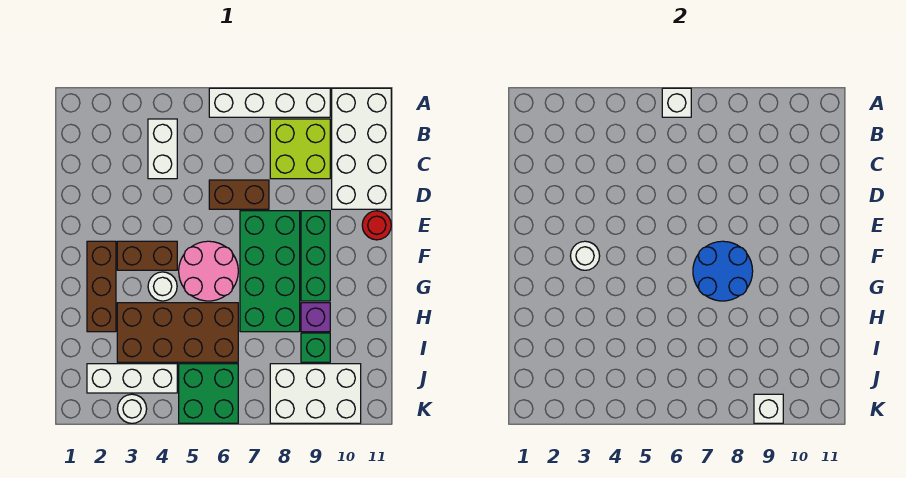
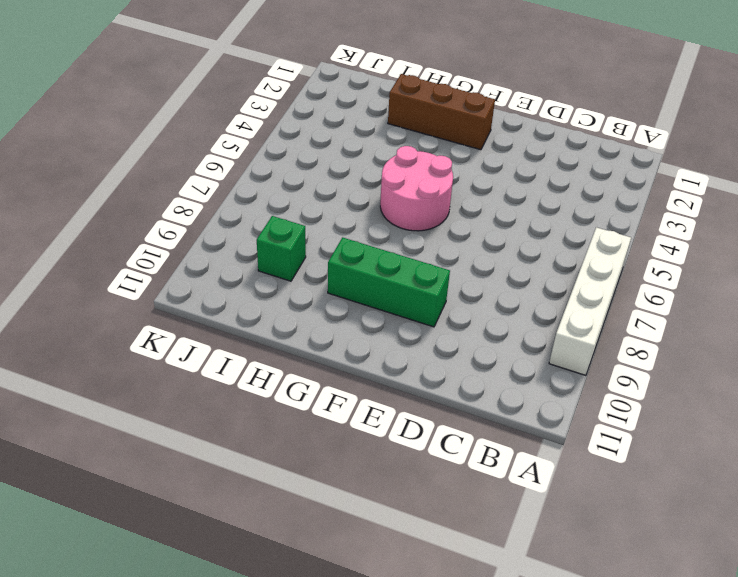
none -> white 2x4 brick [332,88,391,209]
none -> white 1x2 brick [148,119,177,179]
none -> lime 2x2 brick [270,119,330,179]

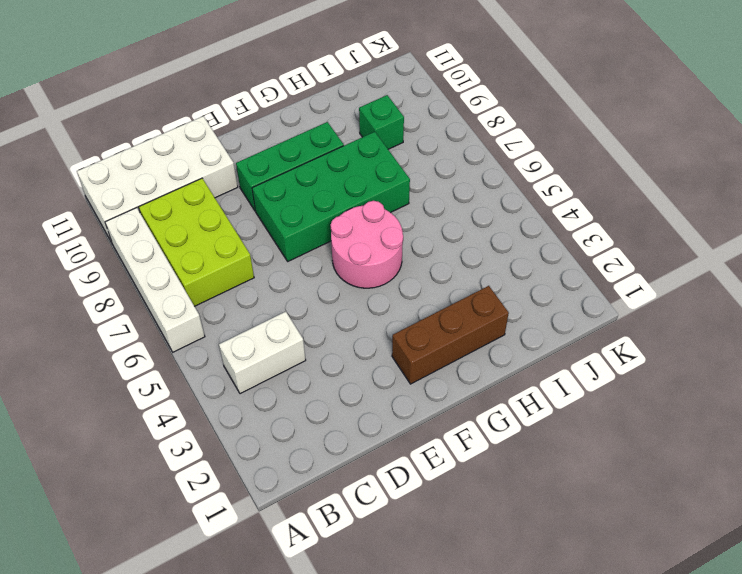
lime 2x3 brick [139,178,254,306] -> lime 2x2 brick [270,119,330,179]
none -> brown 1x2 brick [209,180,269,209]
none -> red 1x1 round brick [362,211,391,240]
none -> brown 1x2 brick [117,241,177,270]

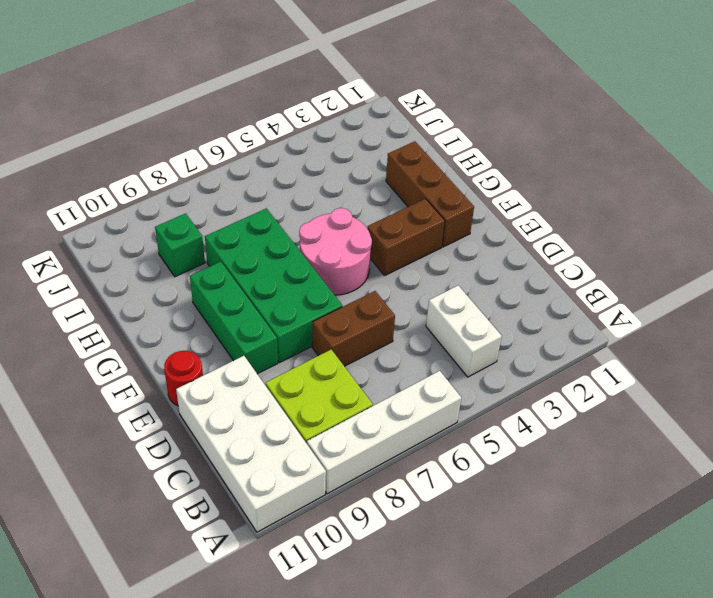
none -> white 1x1 round brick [148,272,177,301]
none -> brown 2x4 brick [117,303,238,362]
none -> purple 1x1 brick [301,303,330,332]

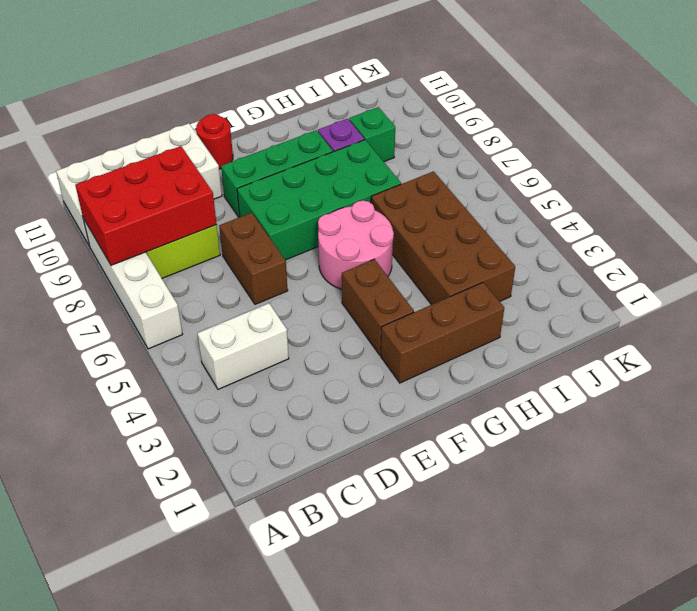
red 2x3 brick [75,146,217,265] -> none
none -> white 1x1 round brick [148,272,177,301]
none -> white 1x3 brick [87,364,177,393]
none -> green 2x2 brick [179,364,238,423]

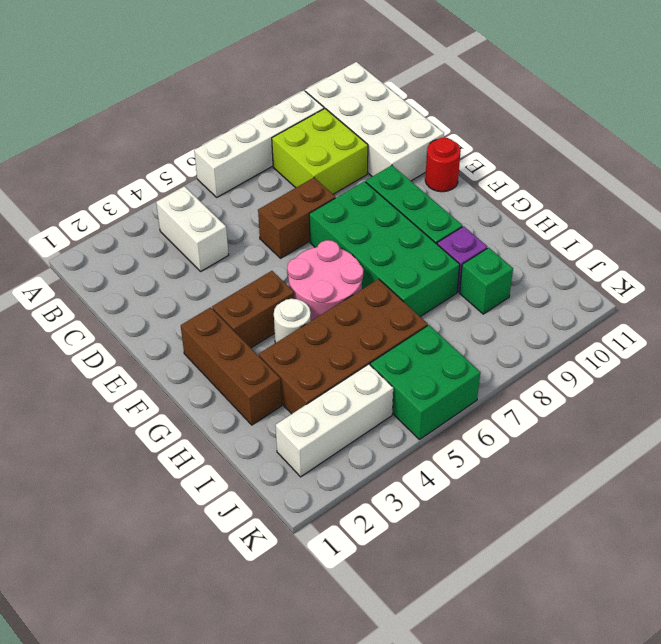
none -> white 2x3 brick [270,364,361,423]
none -> white 1x1 round brick [118,394,147,423]
none -> white 1x1 brick [662,88,691,117]

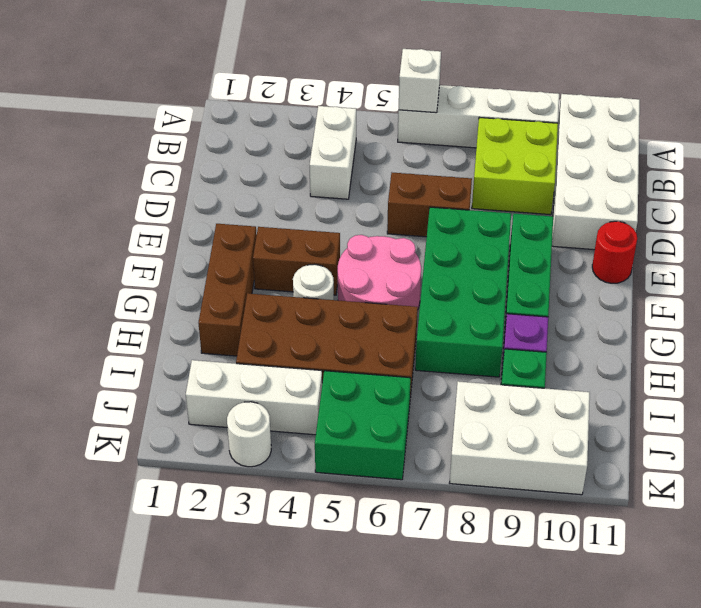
none -> white 1x1 round brick [571,241,600,270]
none -> blue 2x2 round brick [693,241,753,301]
none -> white 1x1 brick [754,394,783,423]

